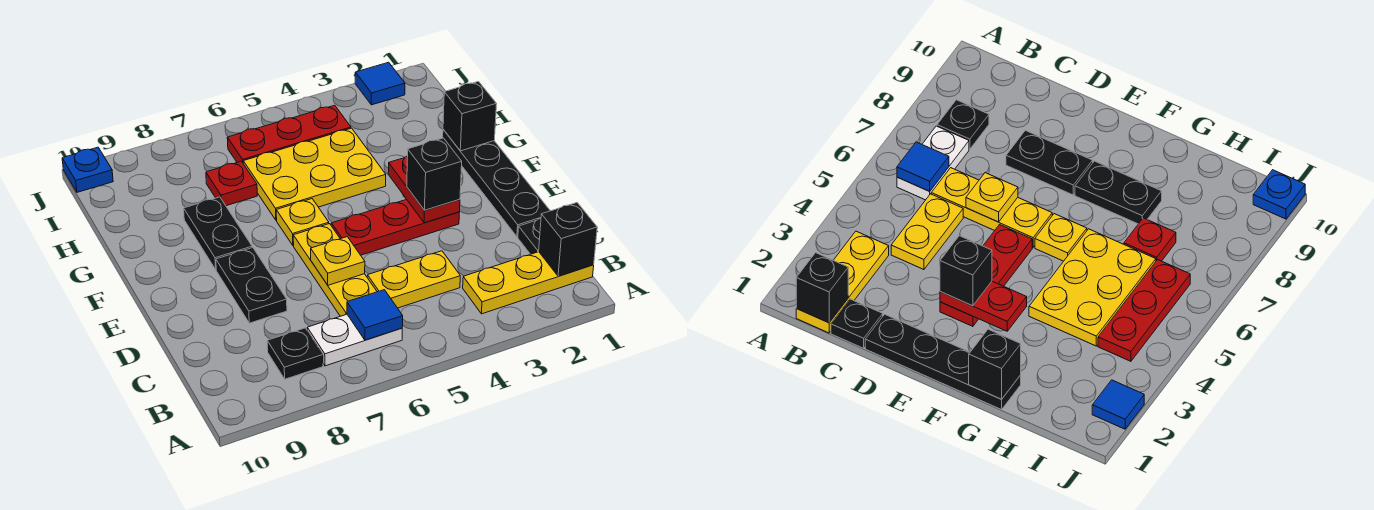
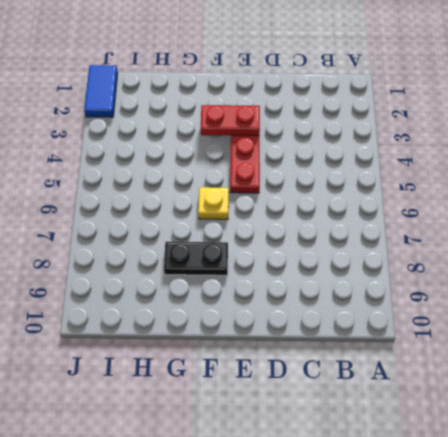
blue 1x2 tile [84,65,118,117] -> blue 1x1 tile [355,62,405,105]
none -> yellow 1x3 plate [463,252,594,314]
none -> white 1x2 plate [307,314,402,366]
none -> black 1x1 plate [267,328,323,379]

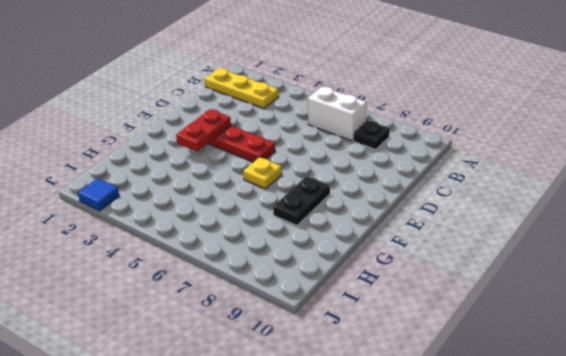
white 1x2 brick [308,87,367,141] -> white 1x2 plate [307,314,402,366]
none -> black 1x1 plate [518,218,541,254]
none -> yellow 1x2 plate [367,251,460,308]
none -> yellow 1x3 plate [293,224,377,316]

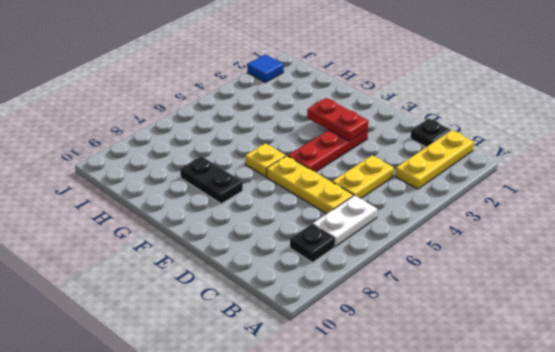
none -> black 1x4 plate [443,129,550,237]
none -> black 1x2 plate [216,247,287,323]
none -> yellow 2x3 plate [243,128,386,220]

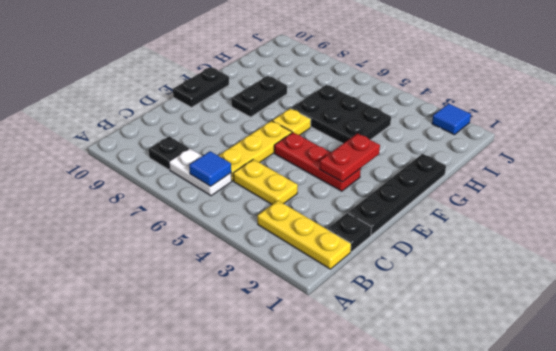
black 1x2 plate [173,67,229,107] -> black 1x2 plate moved to [216,247,287,323]
black 2x3 plate [291,85,391,143] -> yellow 2x3 plate [243,128,386,220]
none -> red 1x1 plate [206,161,257,206]
none -> red 1x3 plate [227,105,351,162]
none -> blue 1x1 plate [62,147,113,192]

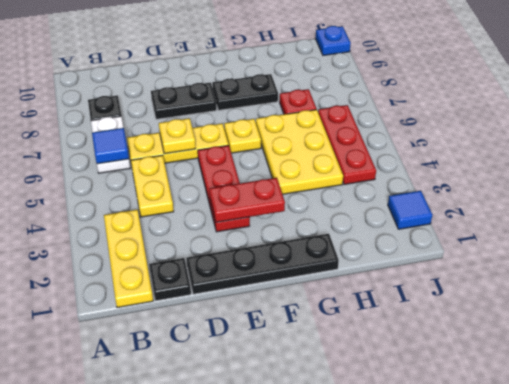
none -> black 1x1 brick [539,203,597,276]
none -> black 1x1 brick [443,82,497,151]
none -> black 1x1 brick [407,138,462,210]

